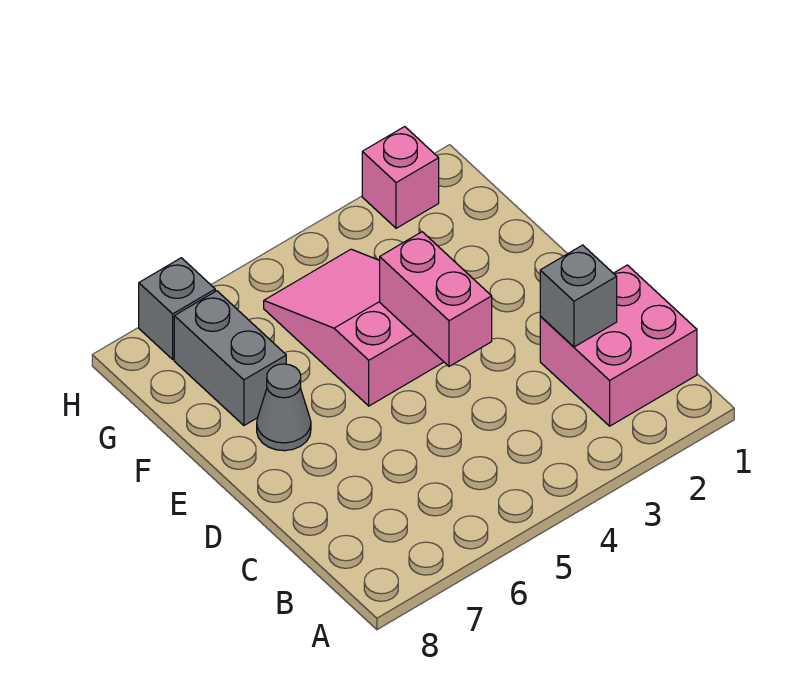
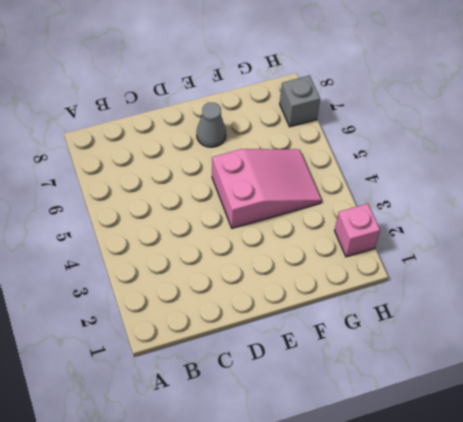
none -> pink 2x2 brick [540,265,697,426]
none -> grey 1x2 brick [174,291,286,425]

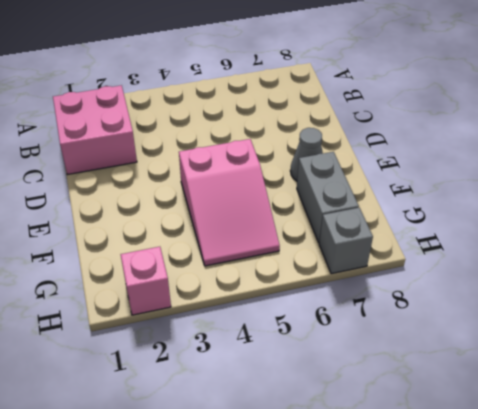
none -> grey 1x1 brick [540,245,617,347]
none -> pink 1x2 brick [380,232,492,366]

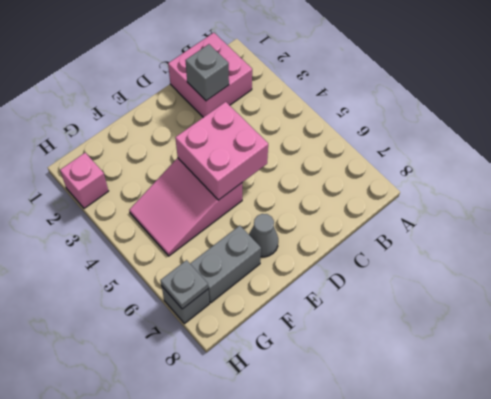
pink 2x2 brick [175,102,268,200] -> pink 1x2 brick [380,232,492,366]
grey 1x1 plate [160,260,208,309] -> none

